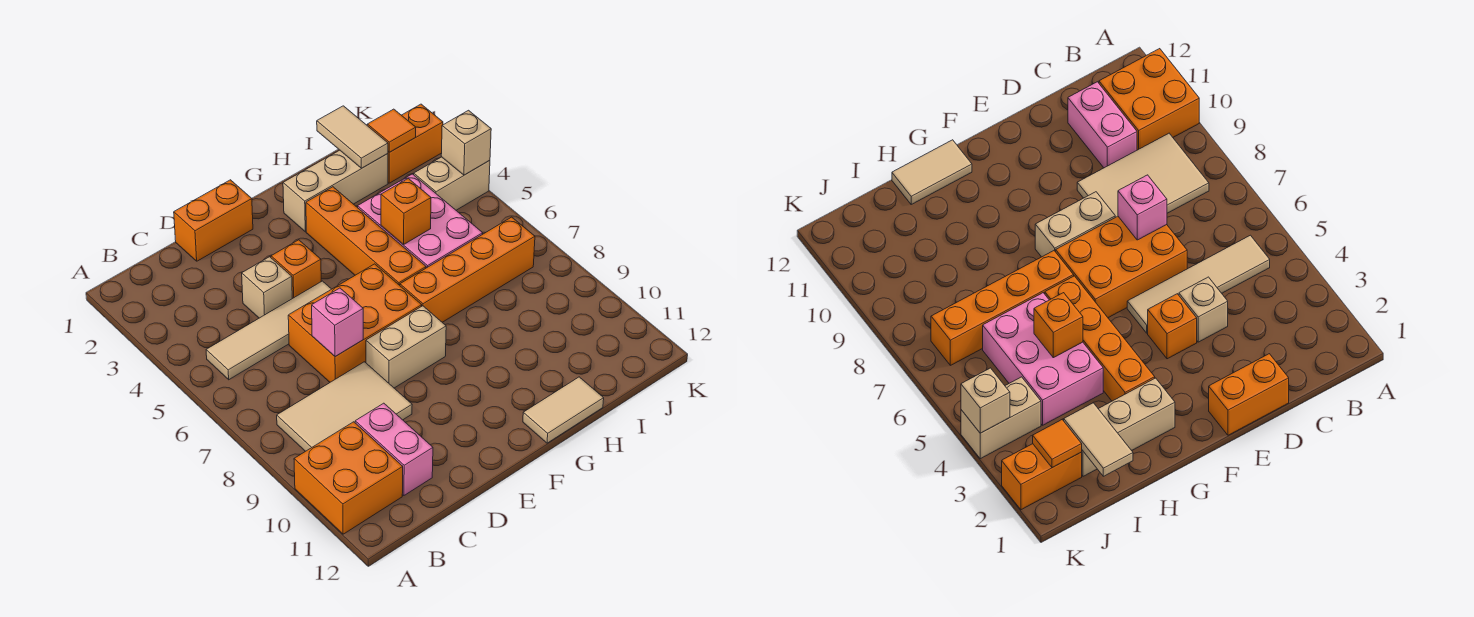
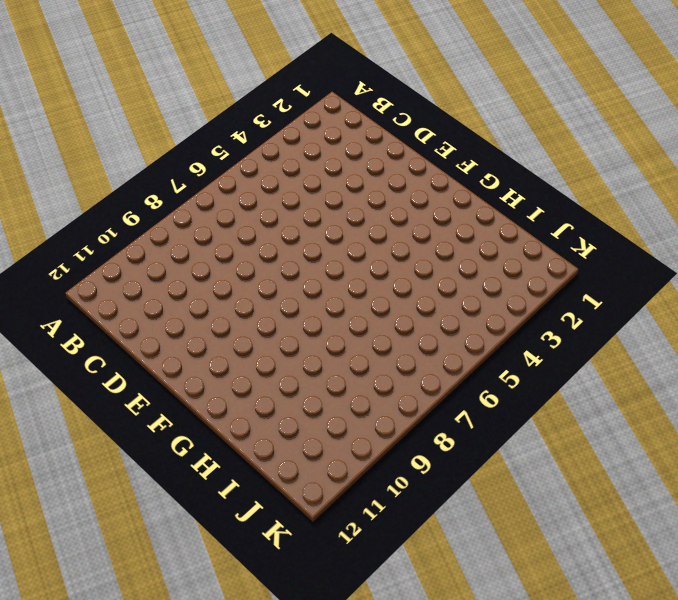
none -> orange 2x2 brick [294,422,403,534]
none -> tan 1x4 tile [206,281,331,380]
none -> tan 2x3 tile [277,362,412,451]

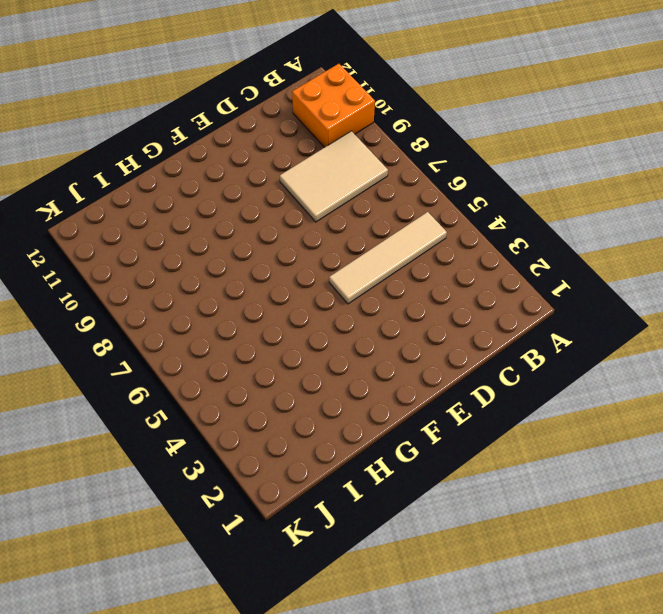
none -> pink 1x2 brick [355,403,433,495]
none -> orange 1x2 brick [174,180,253,261]
none -> tan 1x1 brick [242,257,292,318]

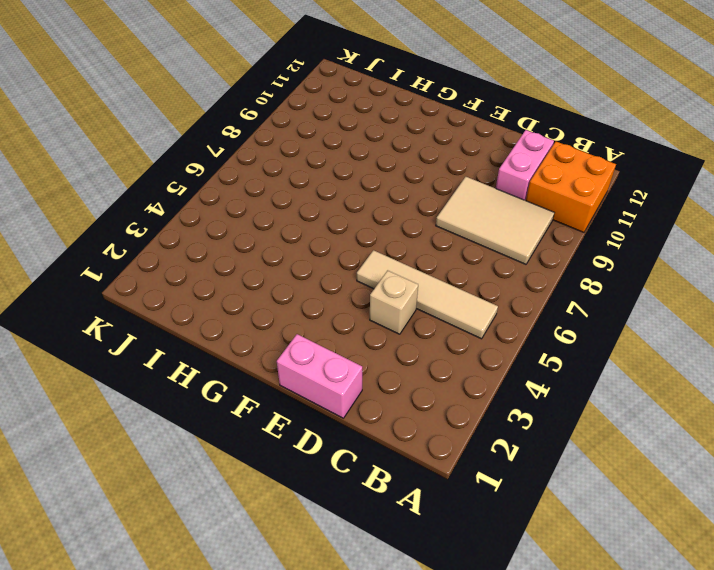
pink 1x2 brick [277,334,362,418] -> orange 1x2 brick [174,180,253,261]
none -> orange 2x3 brick [288,264,422,382]
none -> orange 1x1 brick [271,240,321,298]
none -> tan 1x2 brick [366,306,446,388]

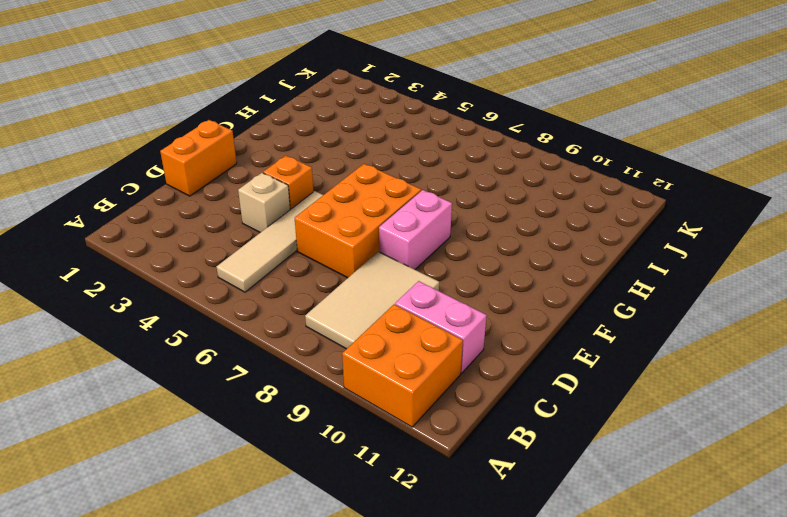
pink 1x2 brick [379,190,452,269] -> tan 1x2 brick [366,306,446,388]
none -> tan 1x3 brick [283,150,388,232]
none -> orange 1x4 brick [306,187,426,285]
none -> orange 1x4 brick [400,217,535,322]

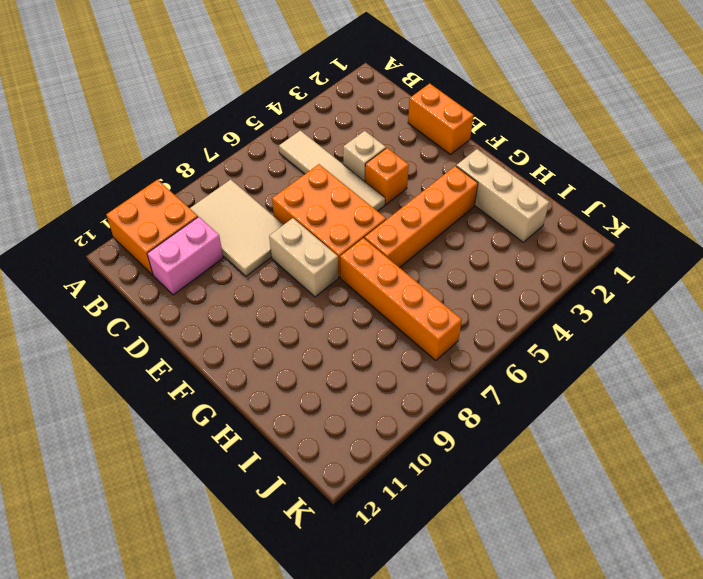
none -> tan 1x2 tile [523,377,604,443]
none -> pink 2x3 brick [358,174,483,268]
none -> orange 1x2 brick [388,104,443,183]

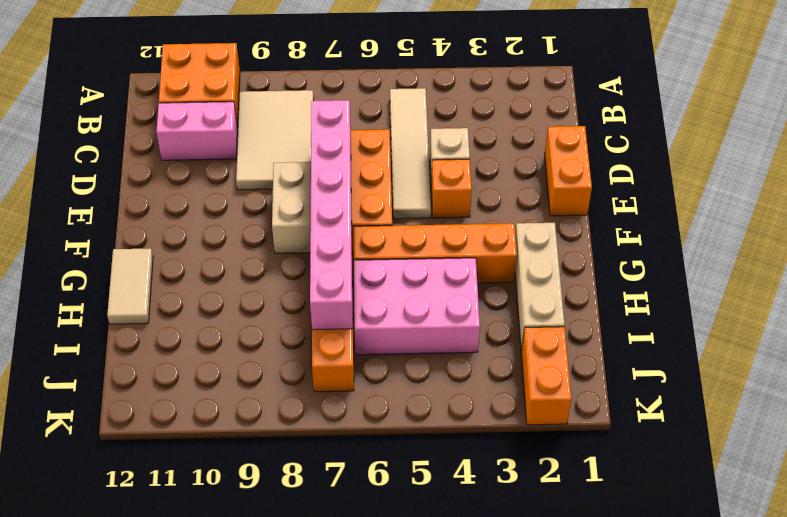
pink 1x6 brick [310,100,353,330] -> pink 1x1 brick [312,288,363,357]
none -> tan 1x2 brick [414,157,490,210]
none -> orange 1x1 brick [381,179,431,245]
none -> tan 1x2 tile [317,106,388,168]

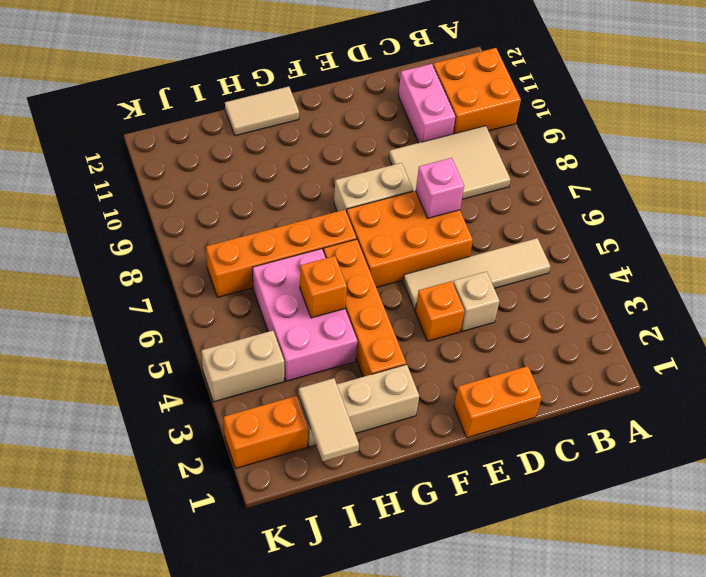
none -> orange 1x1 tile [367,109,416,152]
none -> tan 1x1 brick [441,110,491,175]

